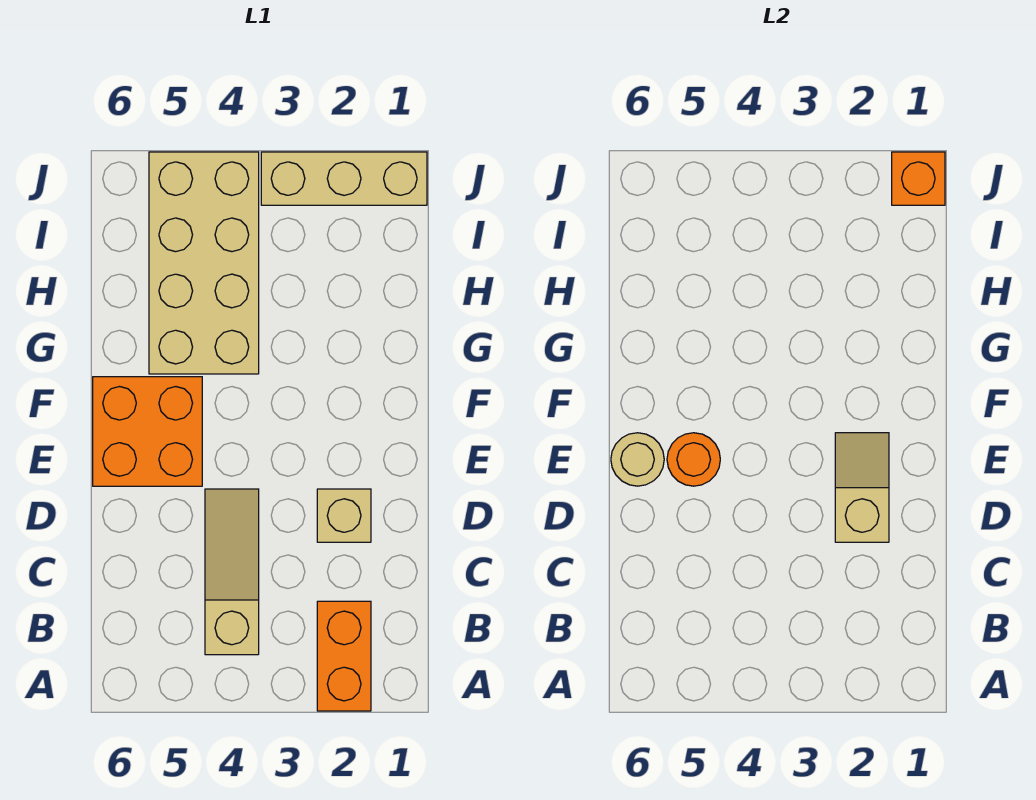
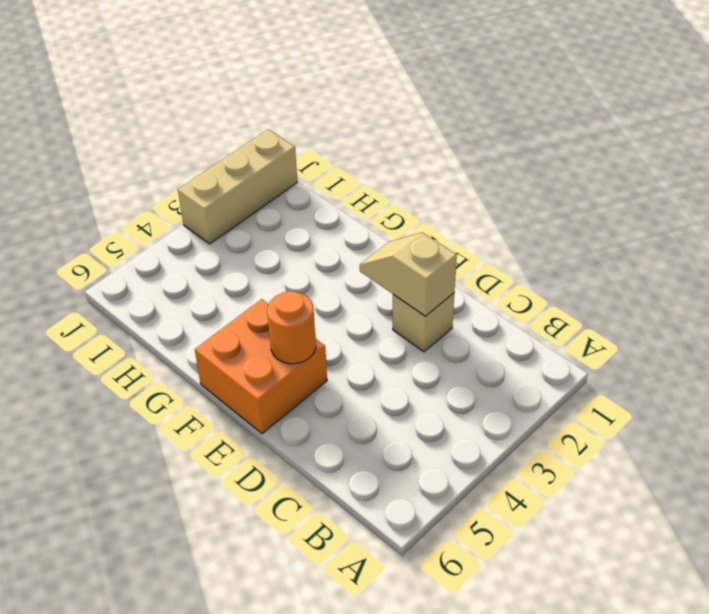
none -> orange 1x2 brick [317,601,371,711]
none -> tan 1x3 slope [205,489,259,655]

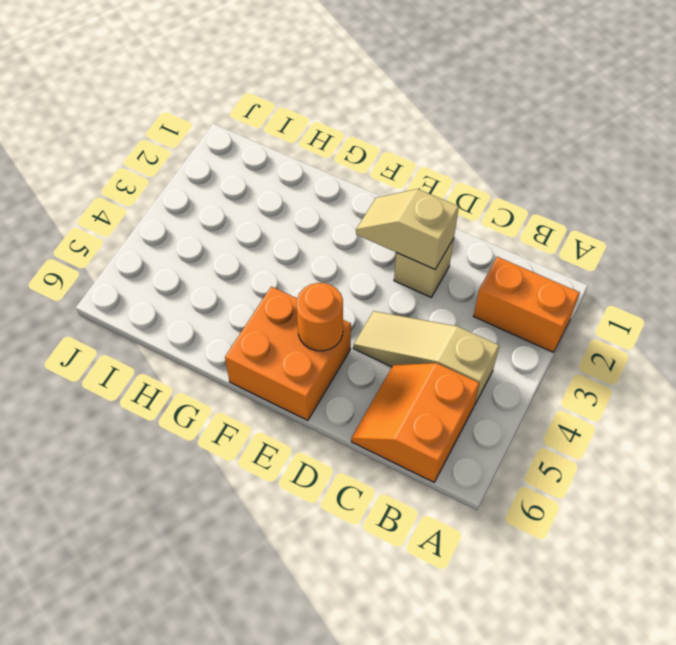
orange 2x2 slope [351,363,479,482] -> none
none -> tan 2x4 brick [149,152,259,374]
none -> tan 1x3 brick [261,152,427,205]

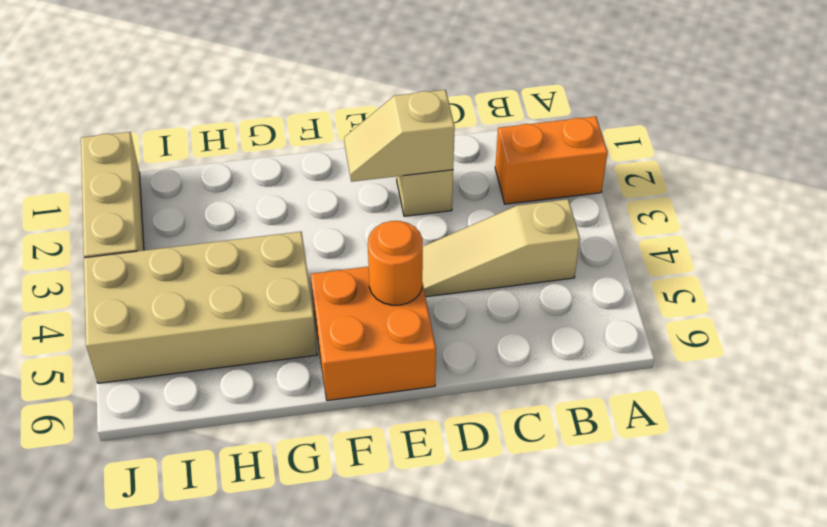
none -> tan 1x1 round brick [611,433,664,486]
none -> orange 1x1 brick [892,152,945,205]

